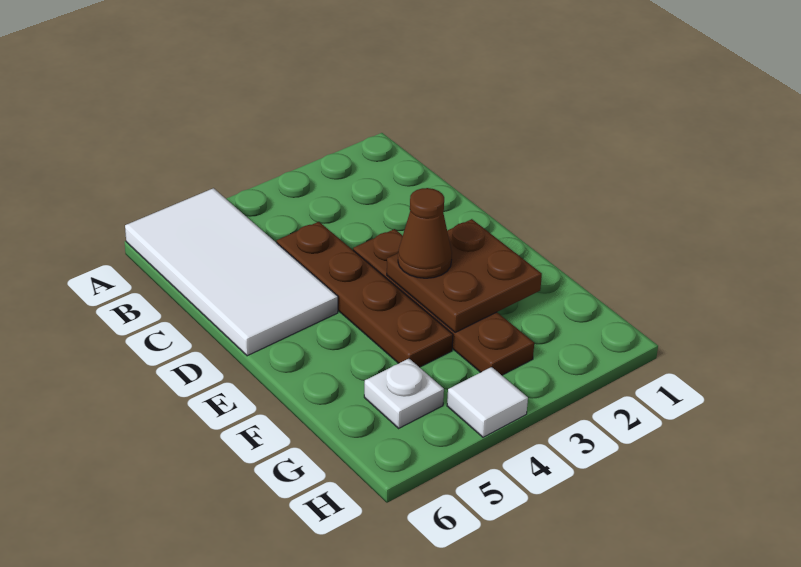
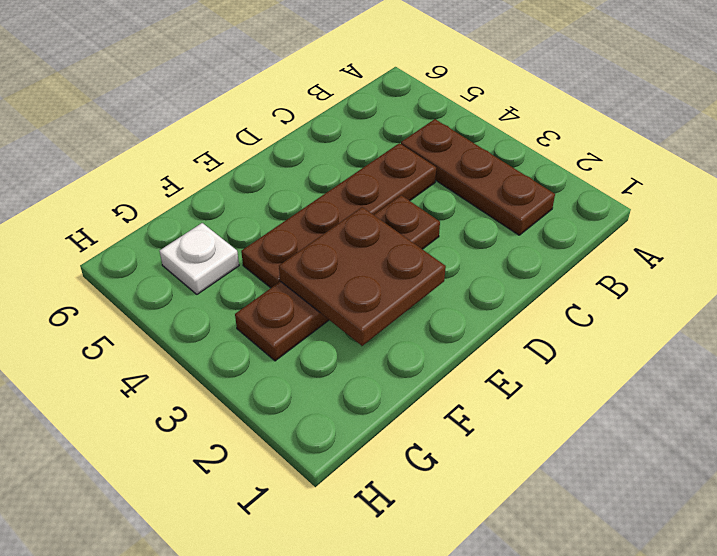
brown 1x3 plate [401,119,555,235] -> none
none -> white 2x4 tile [125,188,338,356]
none -> white 1x1 tile [447,367,528,437]

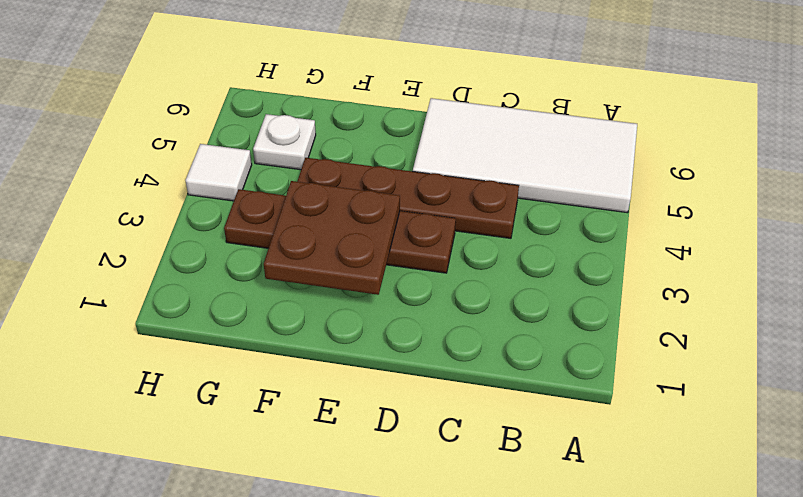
none -> brown 1x1 cone [398,188,452,278]

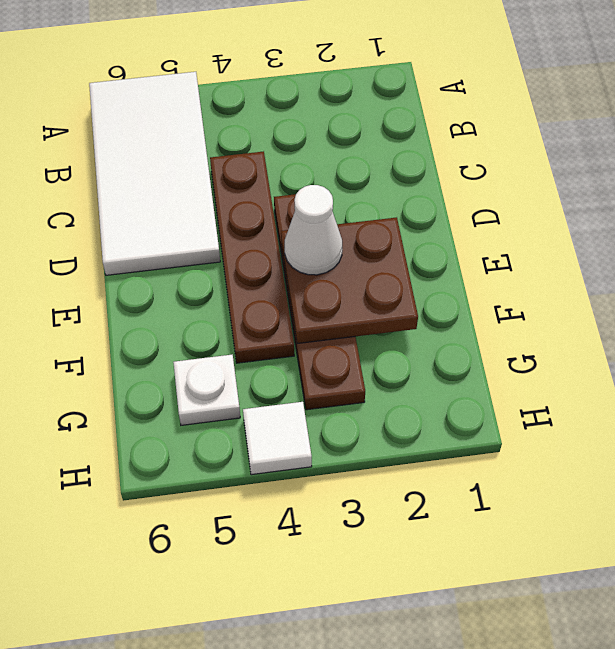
white 1x1 cone [285,185,342,275] -> brown 1x1 cone [398,188,452,278]

